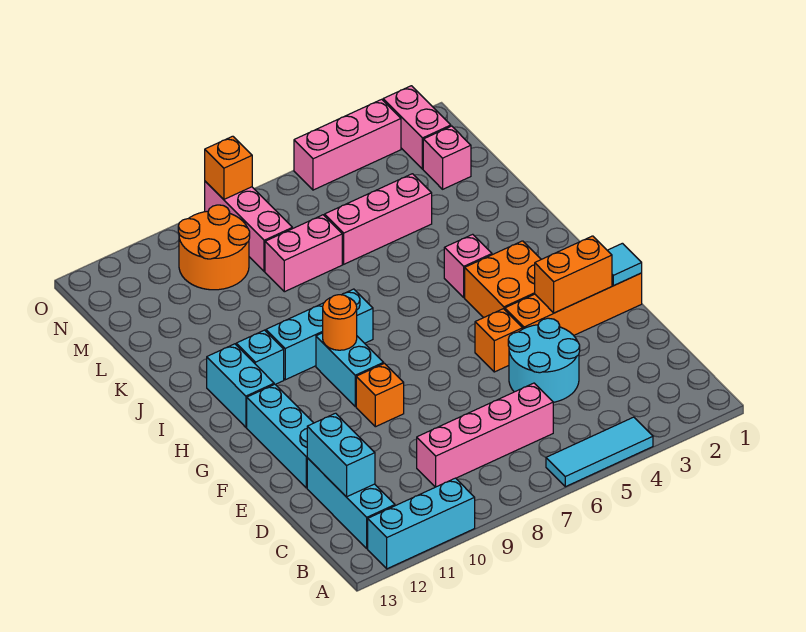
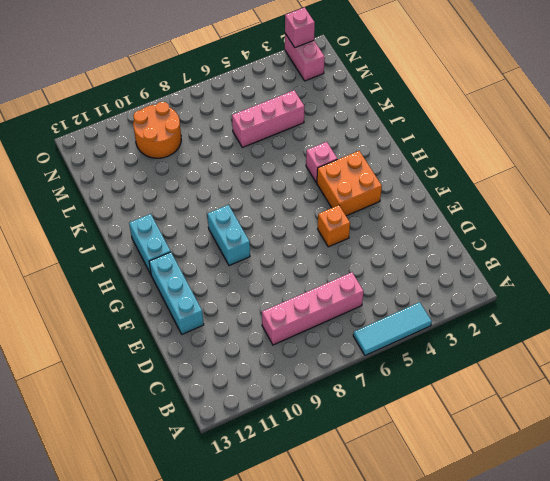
pink 1x1 brick [285,7,315,47] -> pink 1x1 brick moved to [423,126,471,189]
none -> cyan 1x3 brick [368,478,475,569]
none -> cyan 1x3 brick [307,458,395,548]
none -> cyan 2x2 round brick [508,318,580,402]

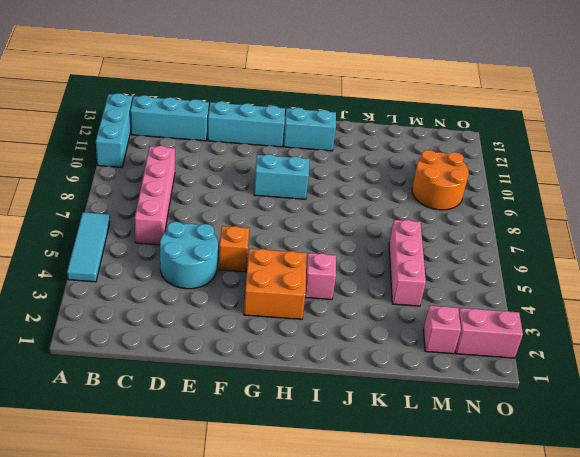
none -> orange 1x4 brick [505,273,642,335]
none -> orange 1x1 brick [356,363,404,427]
none -> cyan 1x3 brick [266,289,373,380]

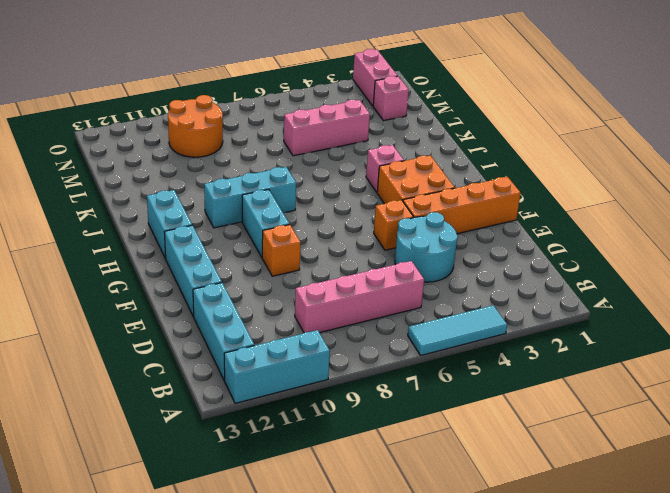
none -> cyan 1x1 brick [236,330,284,384]
none -> pink 1x2 brick [265,215,342,292]
none -> pink 1x3 brick [205,181,292,272]

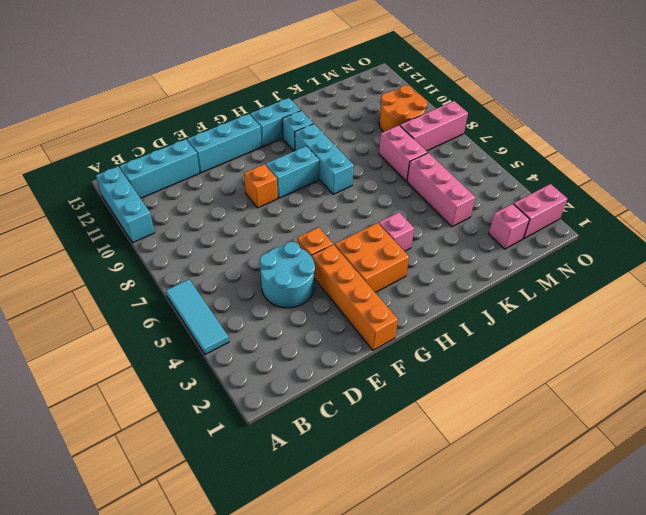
none -> pink 1x4 brick [417,383,553,487]
none -> pink 1x3 brick [294,99,401,190]
none -> cyan 1x2 brick [307,413,375,497]

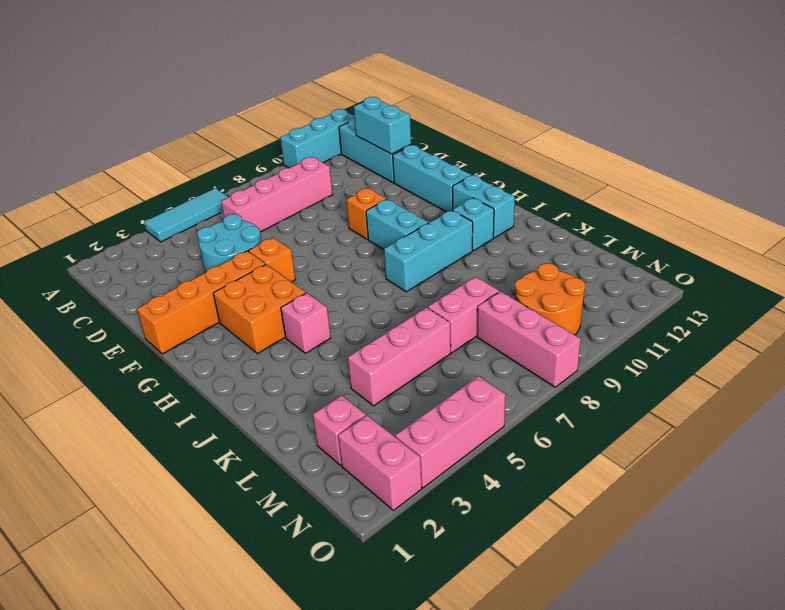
none -> cyan 1x1 tile [607,243,642,286]
none -> orange 1x2 brick [535,236,612,313]
none -> orange 1x1 round brick [323,295,357,350]

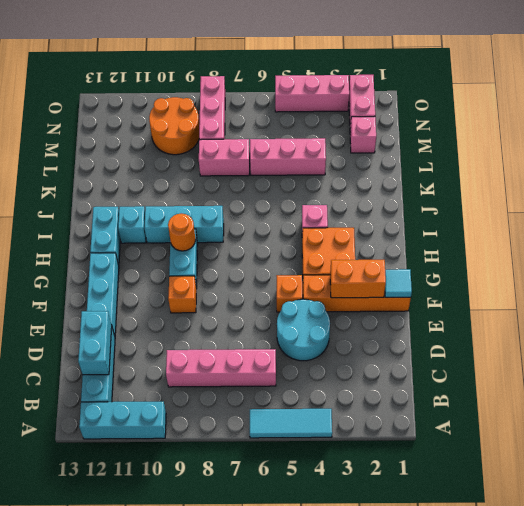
none -> orange 1x1 brick [205,136,252,199]

